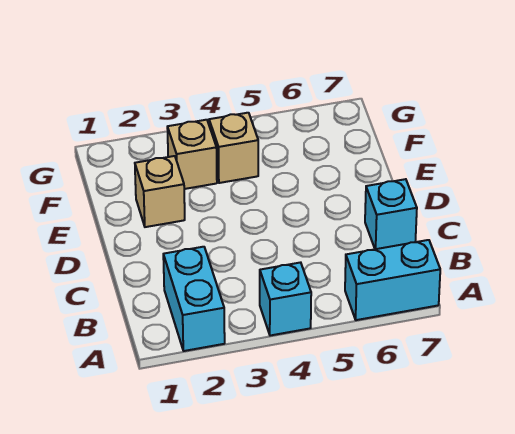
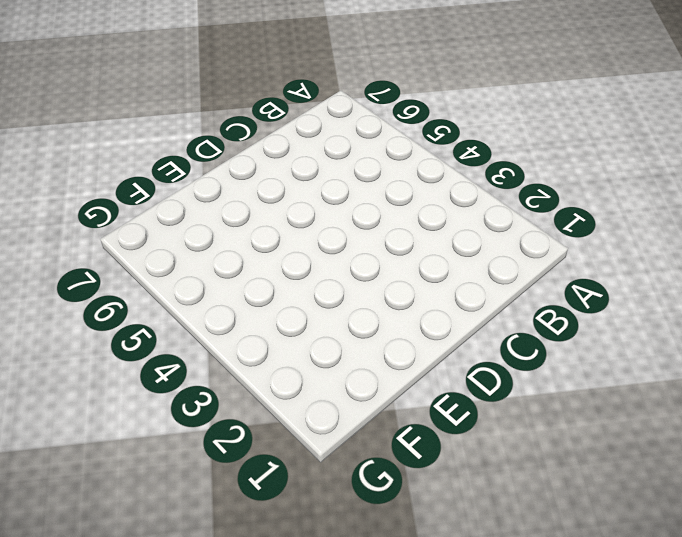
none -> cyan 1x2 brick [163,247,225,351]
none -> cyan 1x1 brick [260,262,311,336]

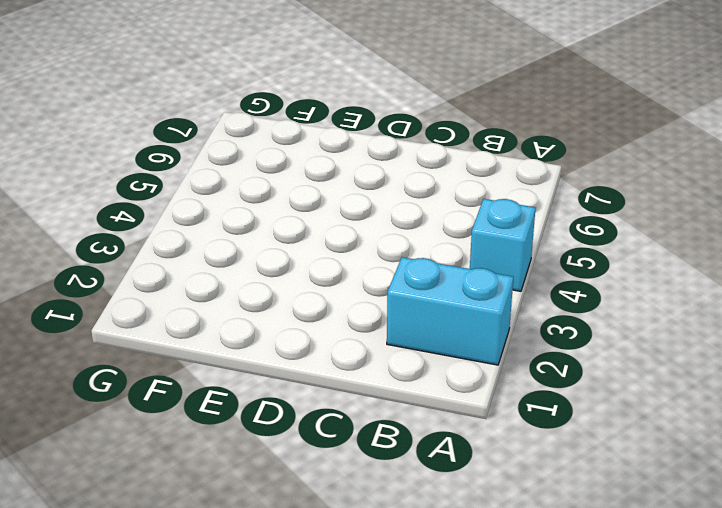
none -> cyan 1x2 brick [345,240,440,320]
none -> cyan 1x1 brick [365,179,417,249]

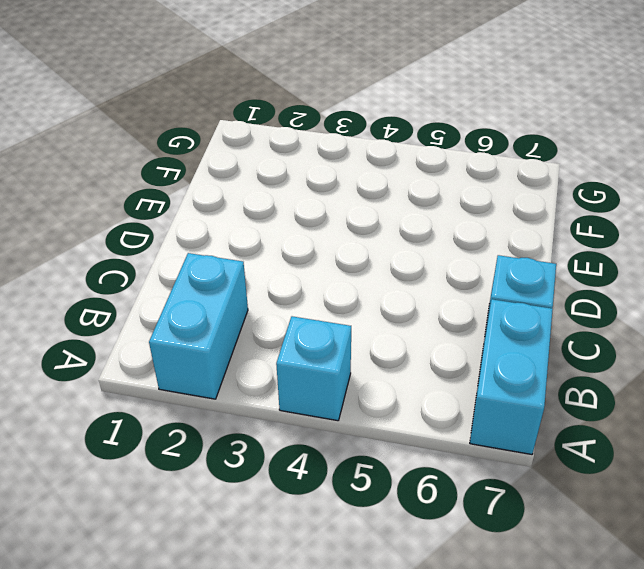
cyan 1x2 brick [470,299,553,454] -> cyan 1x2 brick turned to [345,240,440,320]
none -> tan 1x1 brick [135,156,185,227]
none -> tan 1x1 brick [167,120,217,189]

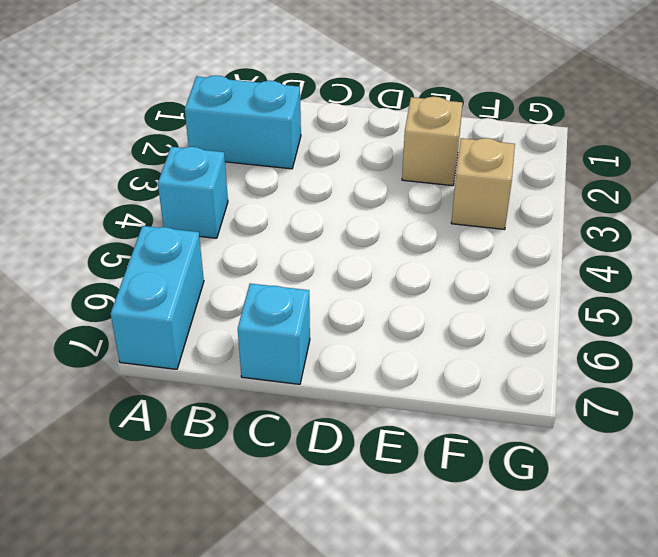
none -> tan 1x1 brick [209,113,258,183]

